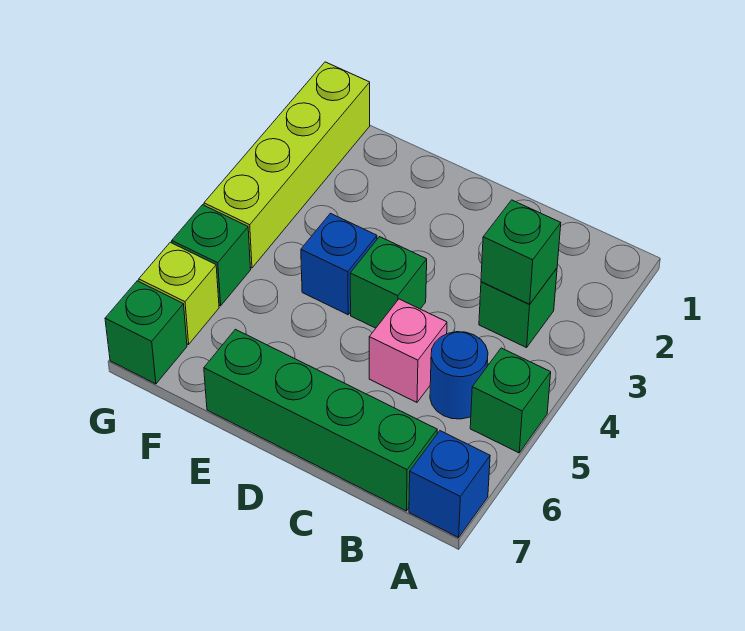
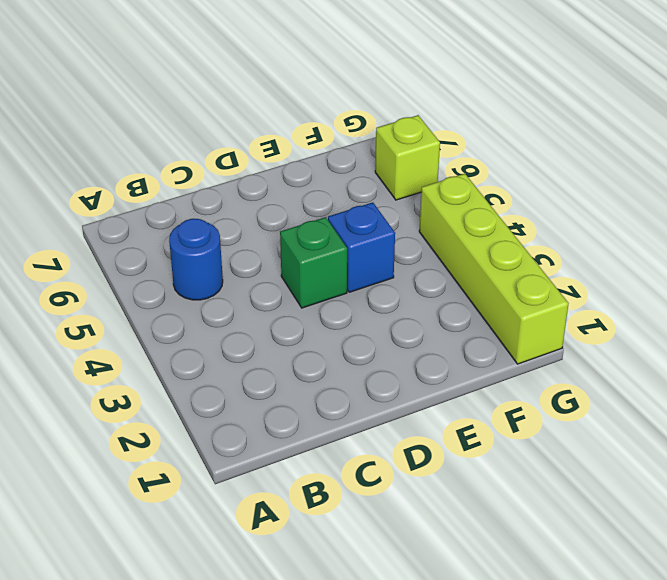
none -> green 1x1 brick [470,348,551,453]
none -> blue 1x1 brick [409,431,490,538]
none -> green 1x1 brick [479,268,557,348]

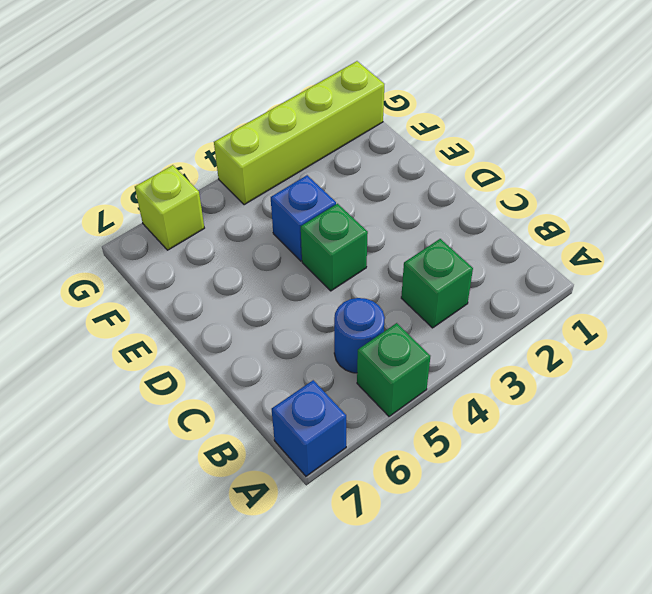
none -> green 1x4 brick [204,329,437,511]
none -> pink 1x1 brick [369,299,447,402]
none -> green 1x1 brick [172,205,251,306]

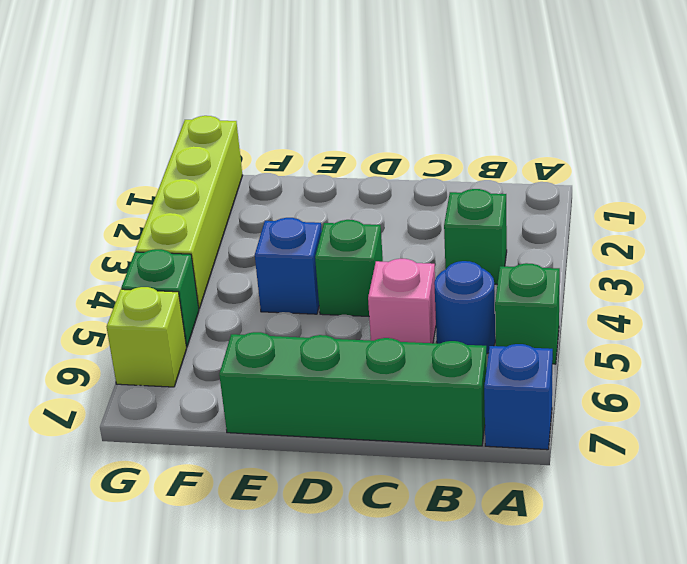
none -> green 1x1 brick [105,281,187,384]
none -> green 1x1 brick [481,200,561,304]

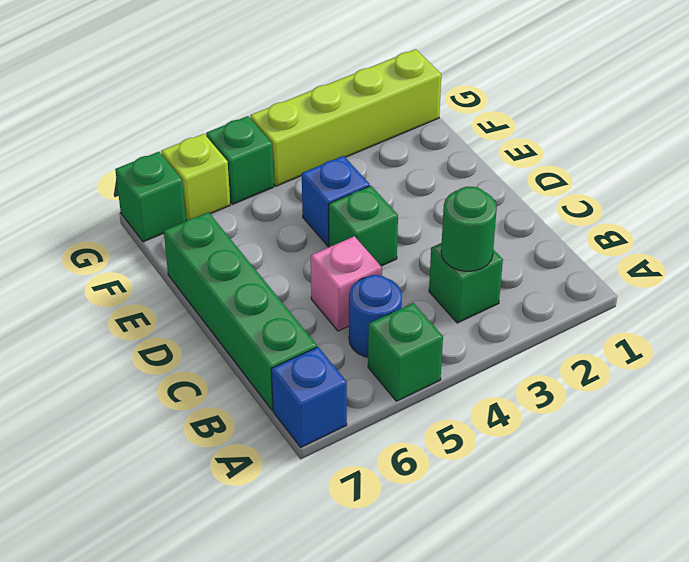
green 1x1 round brick [441,187,497,271] -> green 1x1 brick [481,200,561,304]

